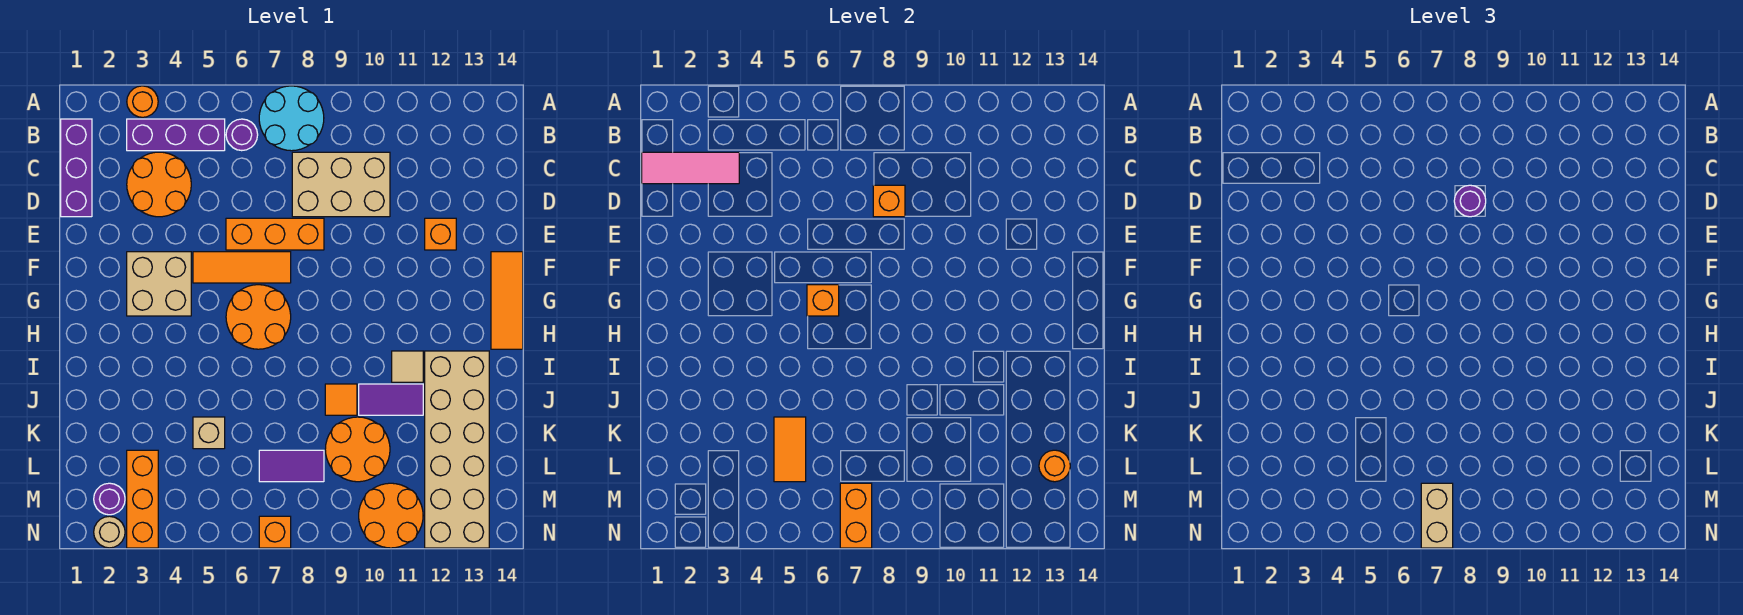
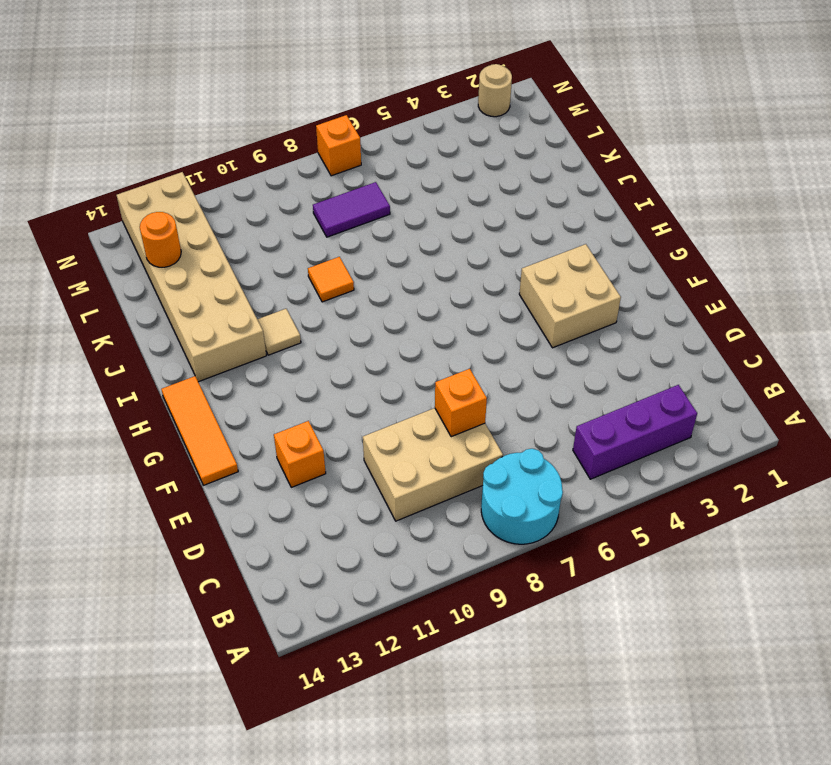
none -> orange 1x1 round brick [127,86,158,117]
none -> purple 1x3 brick [61,119,92,217]
none -> purple 1x1 round brick [226,119,258,151]
none -> orange 2x2 round brick [127,152,191,217]

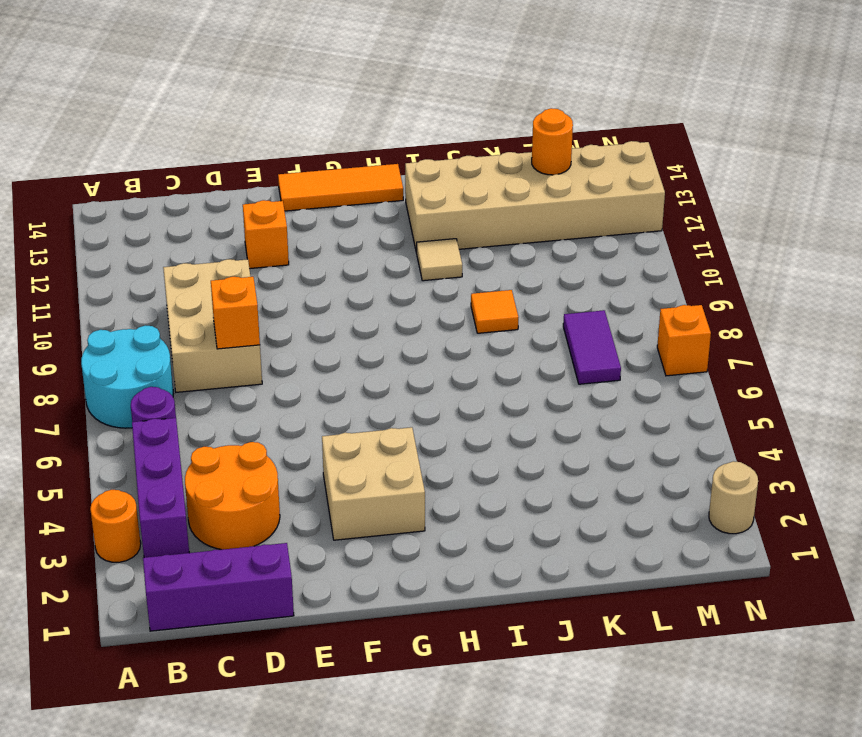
none -> orange 1x3 brick [226,218,324,250]
none -> orange 1x3 tile [193,252,291,283]
none -> orange 2x2 round brick [226,285,291,349]
none -> purple 1x2 tile [359,384,423,415]

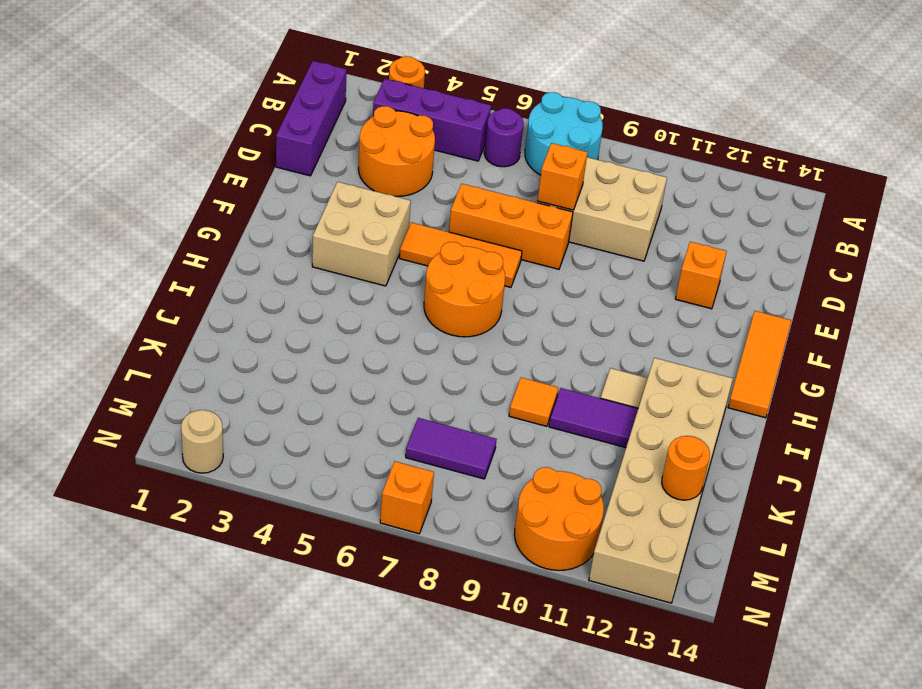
none -> tan 1x1 brick [193,417,225,449]
none -> orange 2x2 round brick [325,417,390,482]
none -> orange 1x3 brick [127,450,158,548]
none -> purple 1x1 round brick [94,483,125,515]

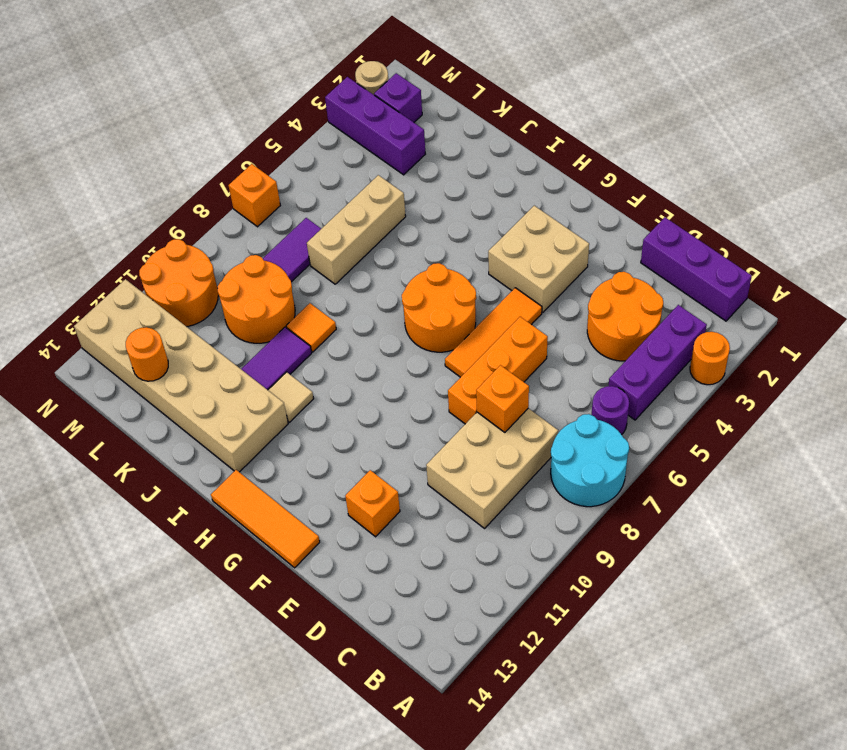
tan 1x3 brick [307,175,406,284] -> tan 1x1 brick [193,417,225,449]
purple 1x3 brick [325,77,425,175] -> orange 1x3 brick [127,450,158,548]
purple 1x1 brick [374,73,422,122] -> purple 1x1 round brick [94,483,125,515]
none -> pink 1x3 tile [642,152,739,184]
none -> orange 1x1 brick [807,285,839,316]
none -> orange 1x2 tile [774,417,806,482]
none -> orange 1x2 brick [840,483,872,548]

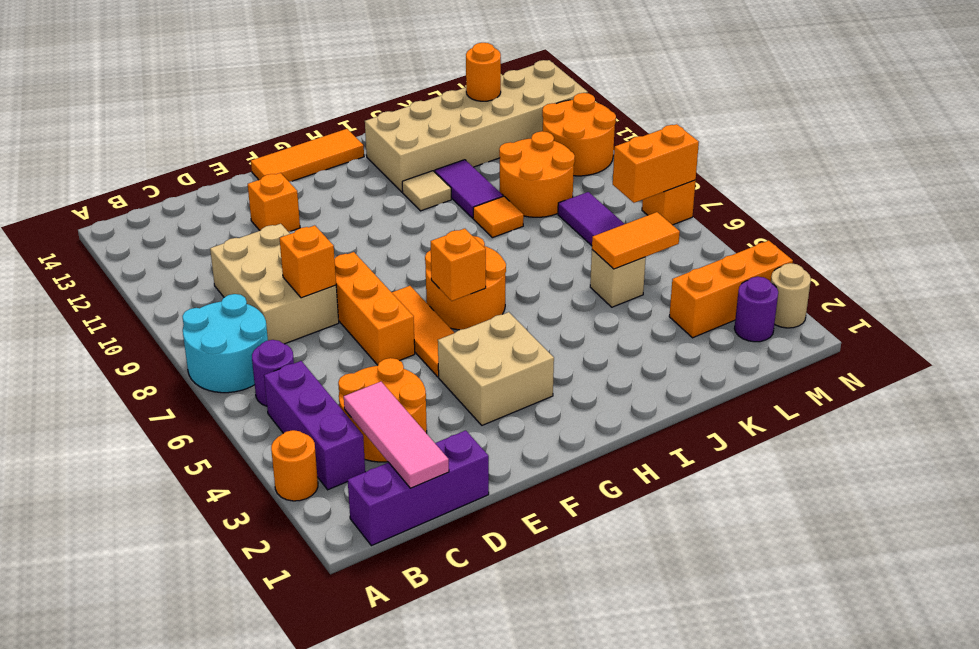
none -> purple 1x1 round brick [1454,185,1486,217]
none -> tan 1x2 brick [1421,483,1453,548]

